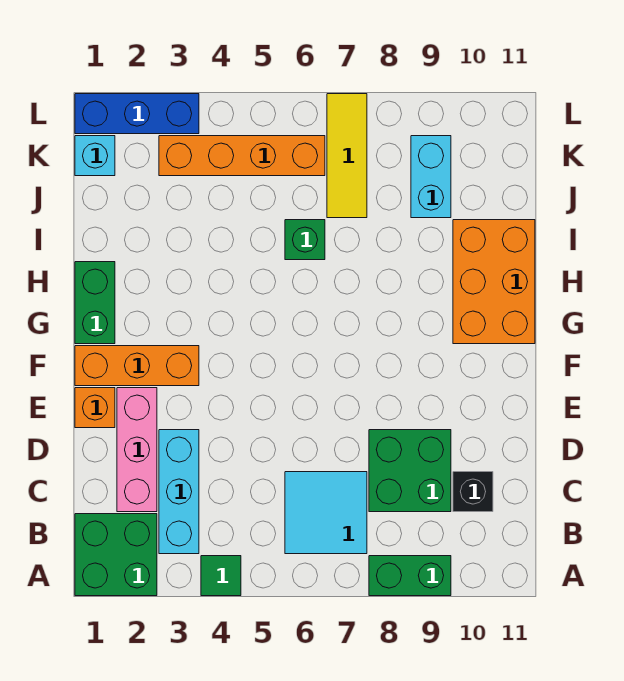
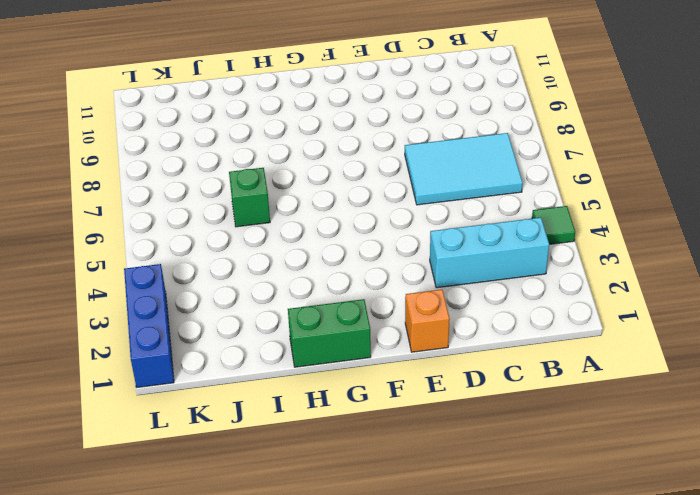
cyan 2x3 tile [405,133,523,205] -> cyan 2x2 tile [285,472,367,554]
none -> green 2x2 brick [75,514,157,596]
none -> green 1x2 brick [369,556,451,596]
none -> pink 1x3 brick [117,388,157,512]

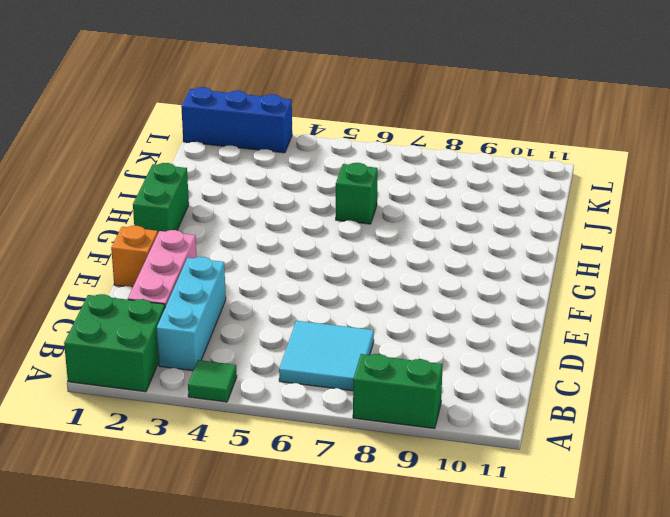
none -> green 2x2 brick [369,430,451,512]
none -> black 1x1 brick [453,472,493,512]
none -> orange 1x3 brick [75,346,199,386]

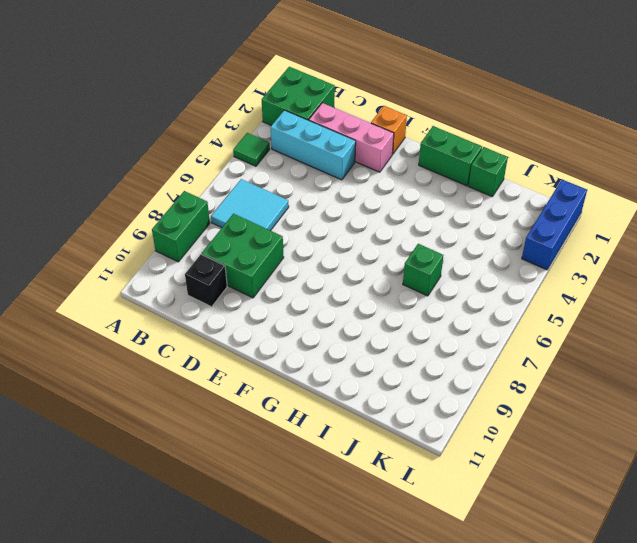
green 1x1 brick [468,147,508,197] -> none
none -> orange 1x3 brick [75,346,199,386]
none -> orange 2x3 brick [453,220,535,344]
none -> yellow 1x3 tile [327,94,367,218]

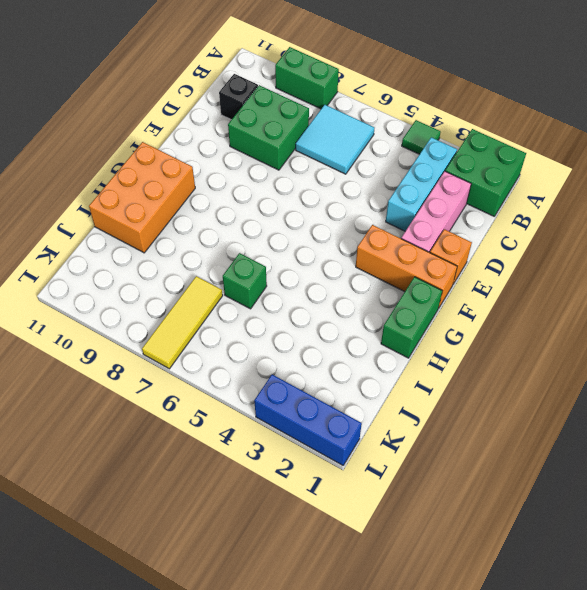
none -> cyan 1x2 brick [411,136,451,218]
none -> cyan 1x1 brick [75,136,115,176]
none -> orange 1x4 brick [159,136,325,176]

